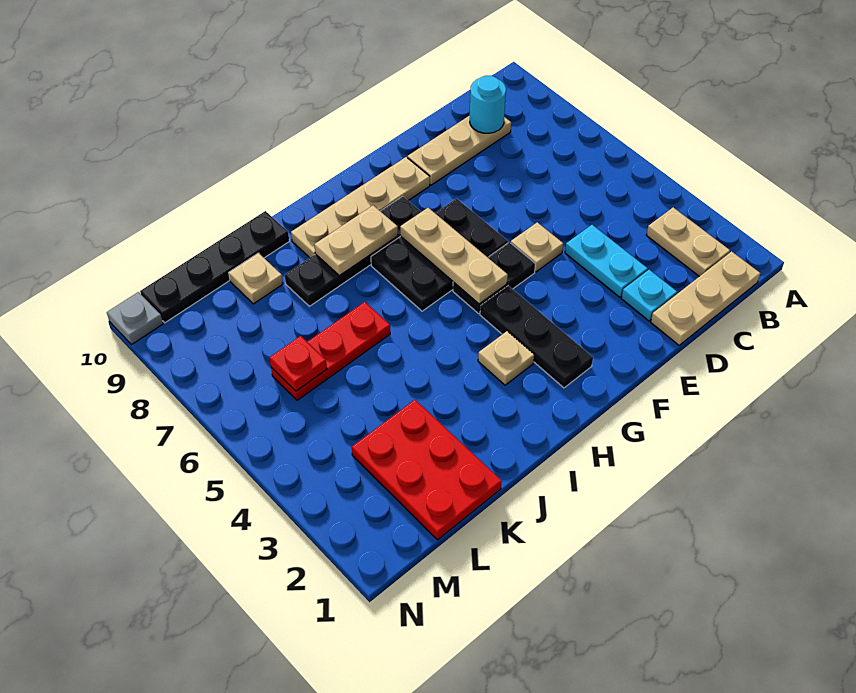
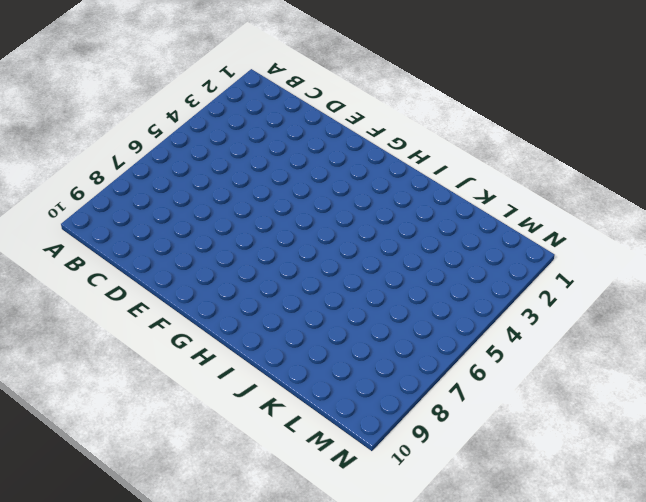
none -> tan 1x3 plate [651,251,760,345]
none -> tan 1x2 plate [646,207,730,276]
none -> tan 1x3 plate [407,116,511,185]

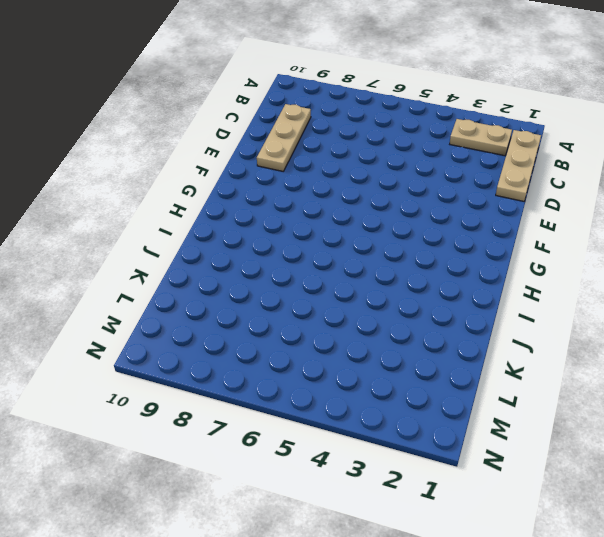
none -> cyan 1x1 plate [621,270,677,321]
none -> cyan 1x2 plate [565,225,648,297]
none -> tan 1x1 plate [511,222,563,272]

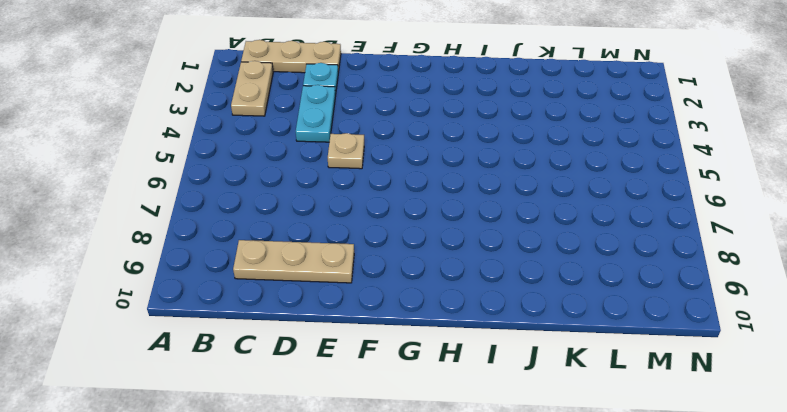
none -> black 1x2 plate [453,242,535,314]
none -> black 2x3 plate [371,199,508,311]
none -> tan 1x4 plate [291,157,430,258]

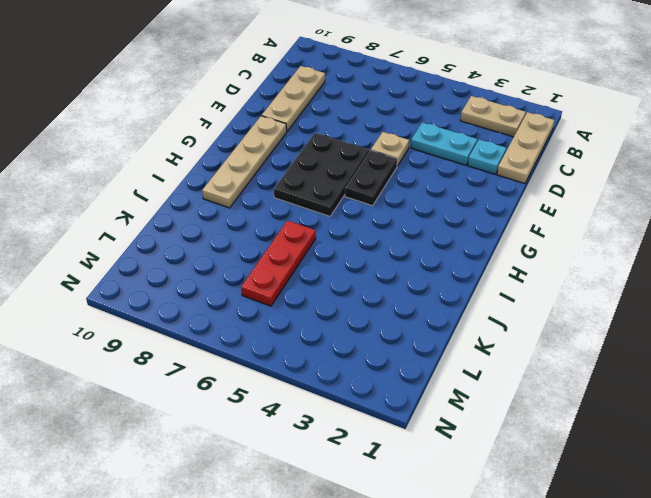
none -> black 1x3 plate [480,286,593,388]
none -> black 1x4 plate [285,196,421,306]
none -> tan 1x1 plate [478,331,534,385]

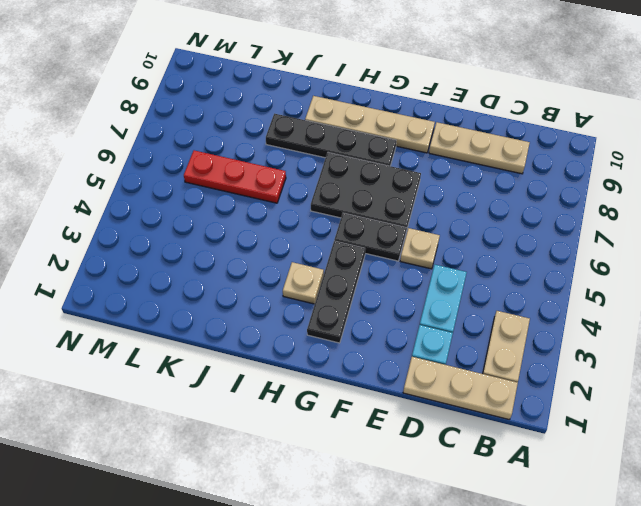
none -> black 1x4 plate [140,211,289,323]
none -> red 2x3 plate [352,400,502,540]
none -> tan 1x1 plate [229,253,283,304]

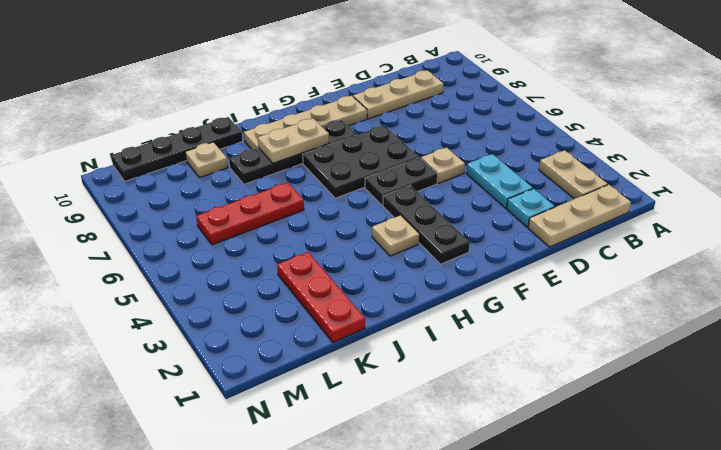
red 1x3 plate [277,252,365,342] -> red 2x3 plate [352,400,502,540]
none -> grey 1x1 plate [107,292,163,345]
none -> cyan 1x1 round brick [470,76,506,133]
none -> tan 1x3 plate [400,208,508,304]

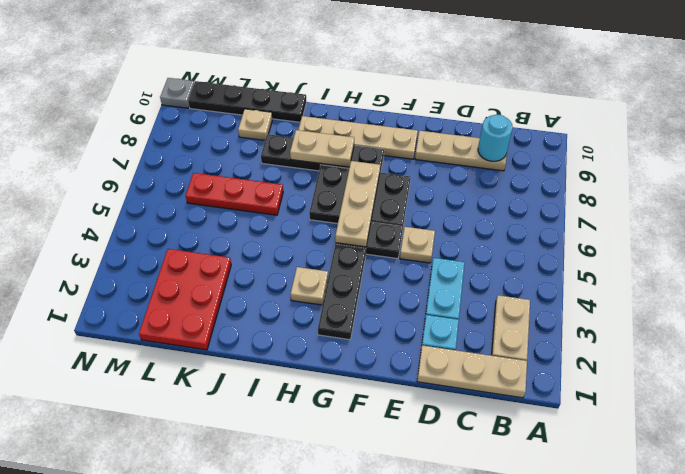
none -> red 1x1 plate [269,336,327,391]

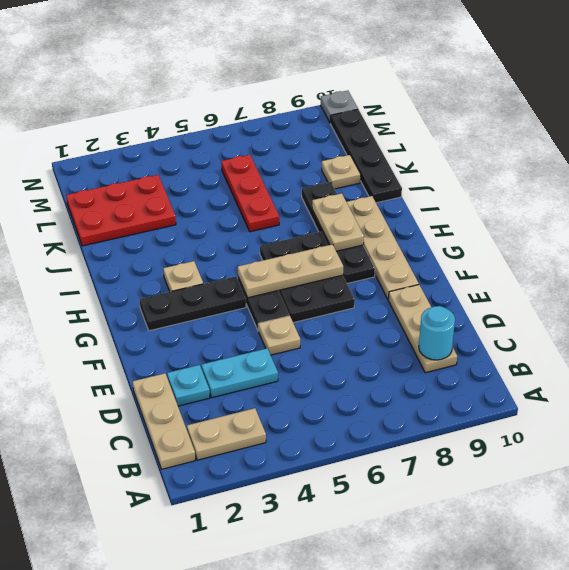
none -> red 1x1 plate [269,336,327,391]

